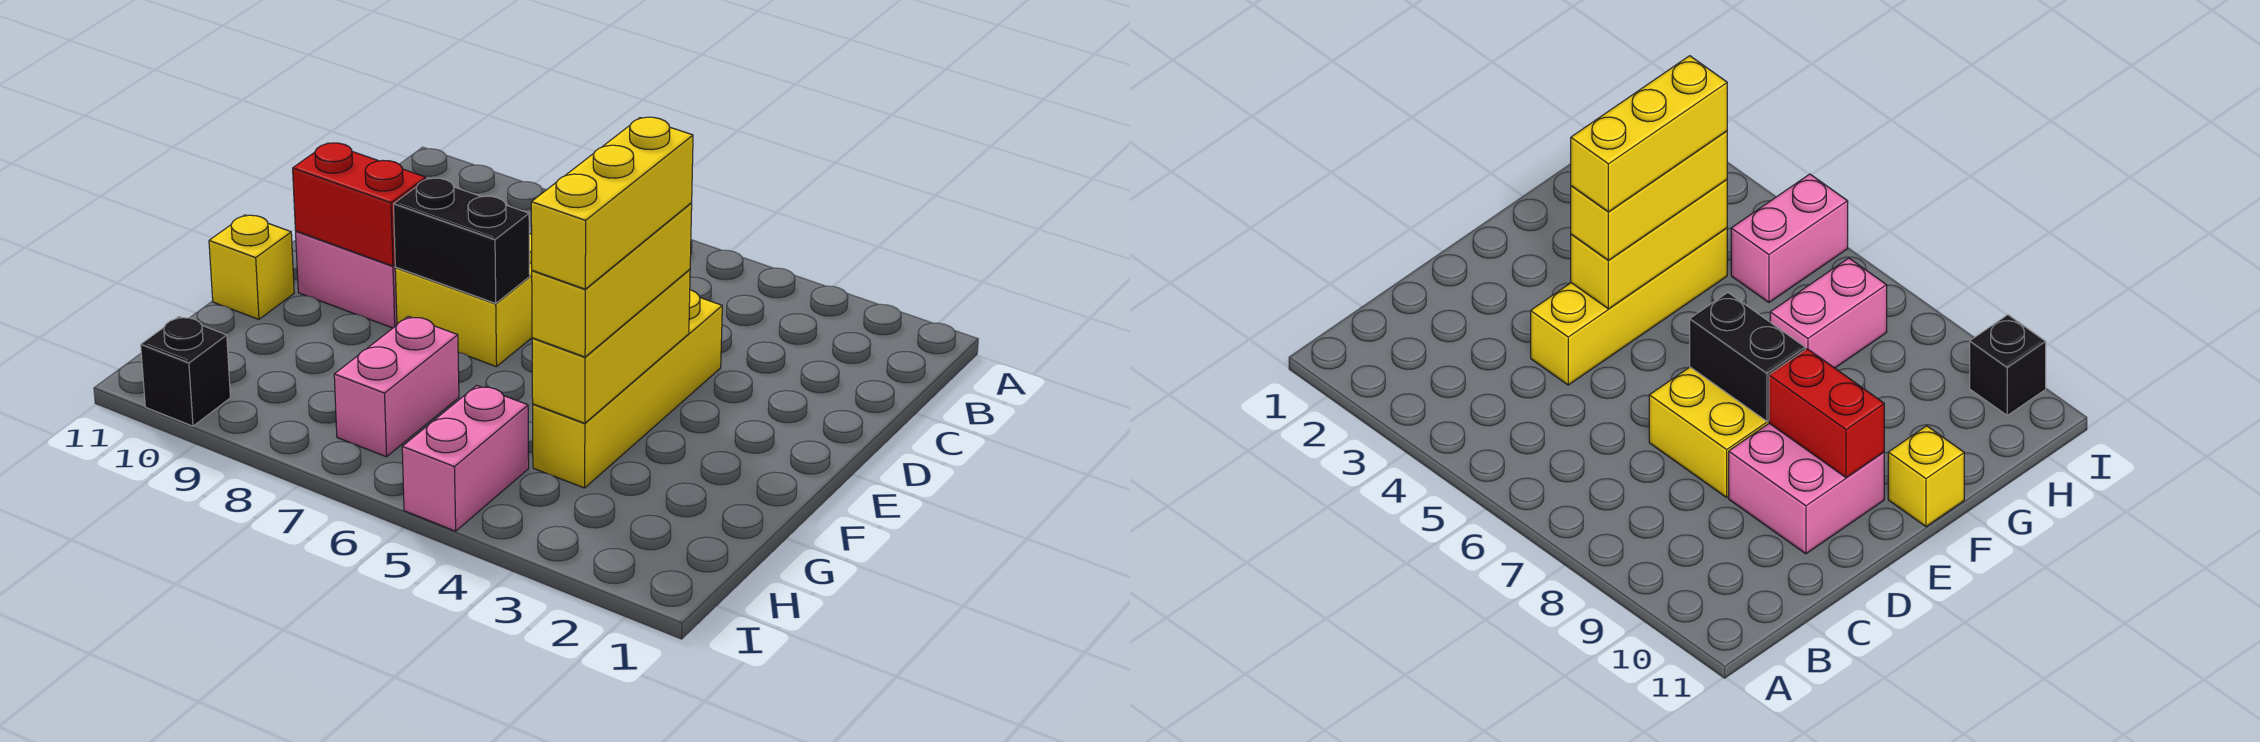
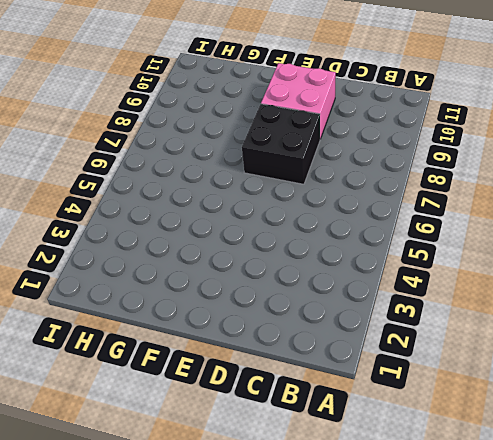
black 2x2 brick [242,104,320,184] -> yellow 2x2 brick [395,234,532,367]
none -> yellow 1x4 brick [533,290,722,488]
none -> yellow 1x1 brick [209,215,294,319]
none -> pink 1x2 brick [334,316,459,457]

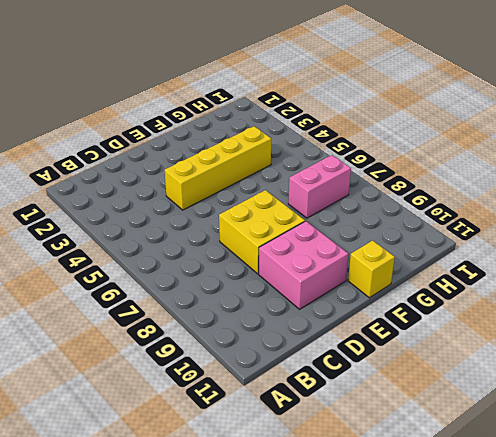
none -> pink 1x2 brick [402,385,529,531]
none -> black 1x1 brick [141,317,230,426]
none -> yellow 1x3 brick [532,269,690,423]

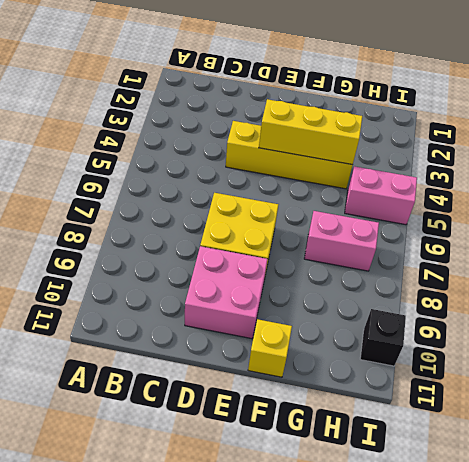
none -> black 1x2 brick [394,178,530,303]
none -> red 1x2 brick [293,143,426,266]
none -> yellow 1x3 brick [532,203,692,357]

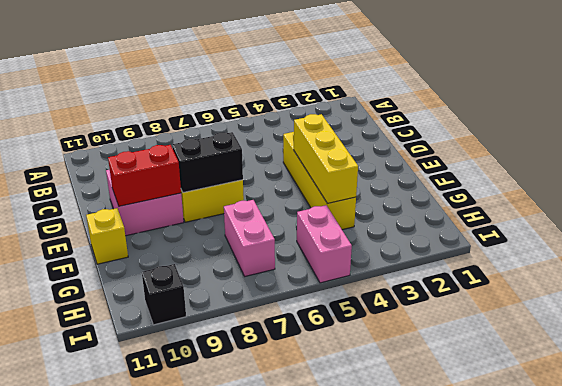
none -> yellow 1x3 brick [532,203,692,357]
none -> yellow 1x3 brick [531,117,693,289]

